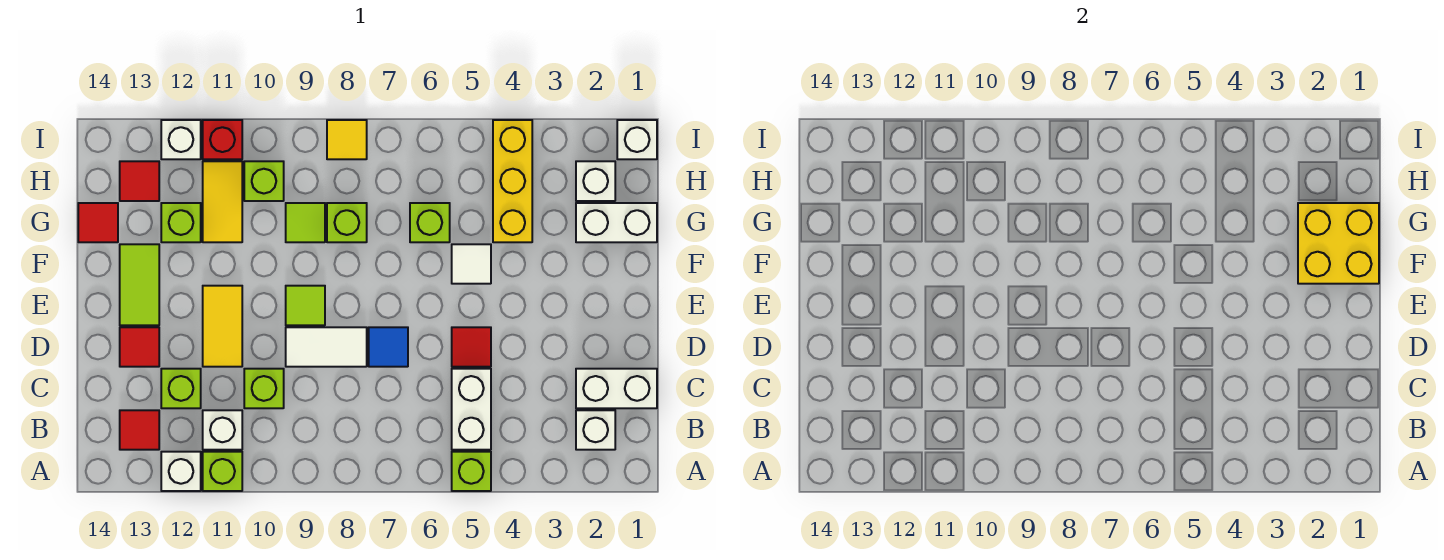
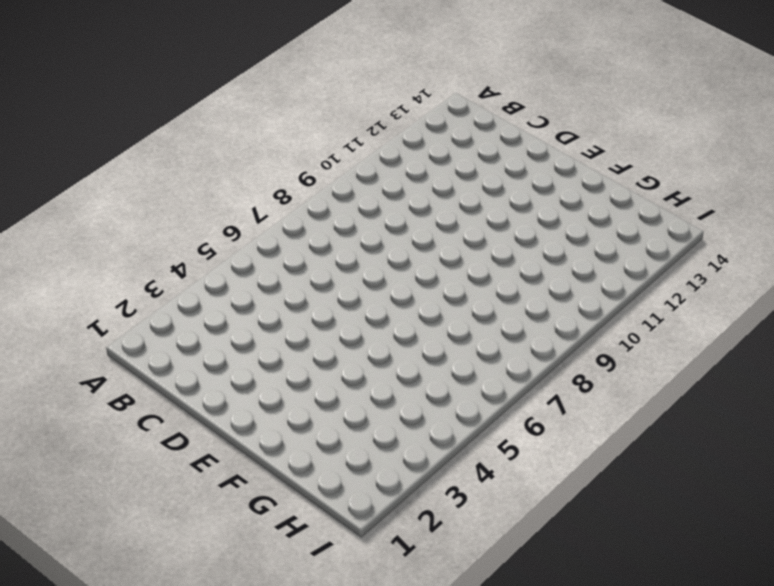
none -> lime 1x1 brick [452,452,491,491]
none -> lime 1x1 brick [203,452,242,491]
none -> white 1x1 brick [161,452,201,491]
none -> white 1x1 brick [576,410,615,450]

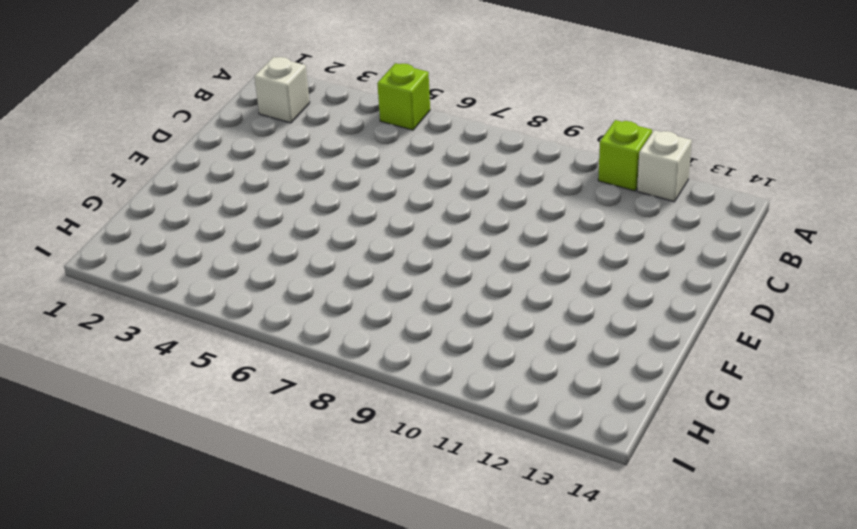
none -> white 1x2 brick [452,369,491,450]
none -> white 1x1 brick [203,410,242,450]
none -> red 1x1 tile [120,410,159,450]
none -> white 1x2 brick [576,369,657,408]

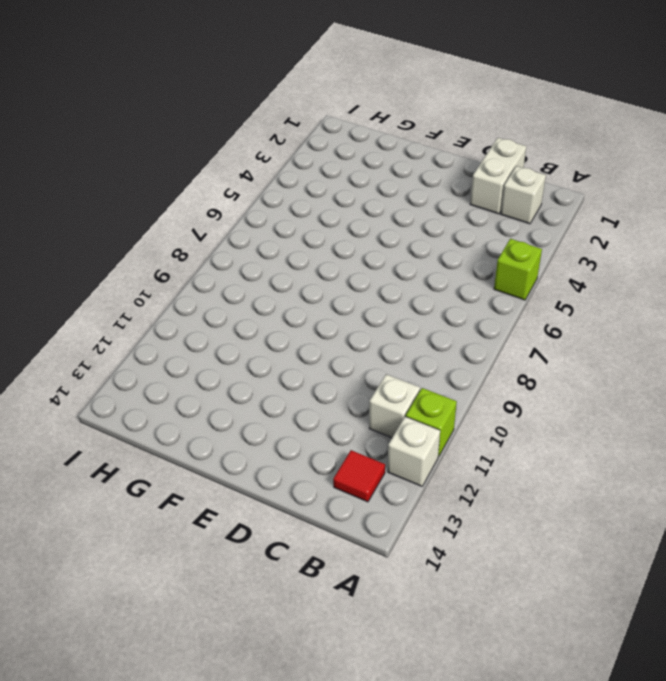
none -> white 1x2 brick [452,369,491,450]
none -> lime 1x1 brick [244,369,284,408]
none -> lime 1x1 brick [161,369,201,408]
none -> red 1x1 tile [452,327,491,367]

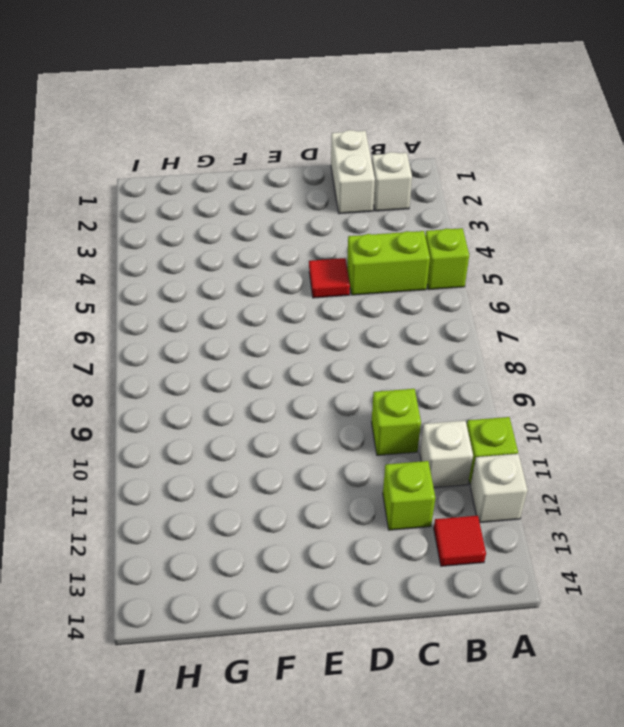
lime 1x2 brick [347,231,430,295] -> white 1x2 brick [452,369,491,450]
none -> blue 1x1 tile [369,327,408,367]
none -> white 1x2 tile [286,327,367,367]
none -> yellow 1x2 tile [203,286,242,367]
none -> red 1x1 tile [120,327,159,367]

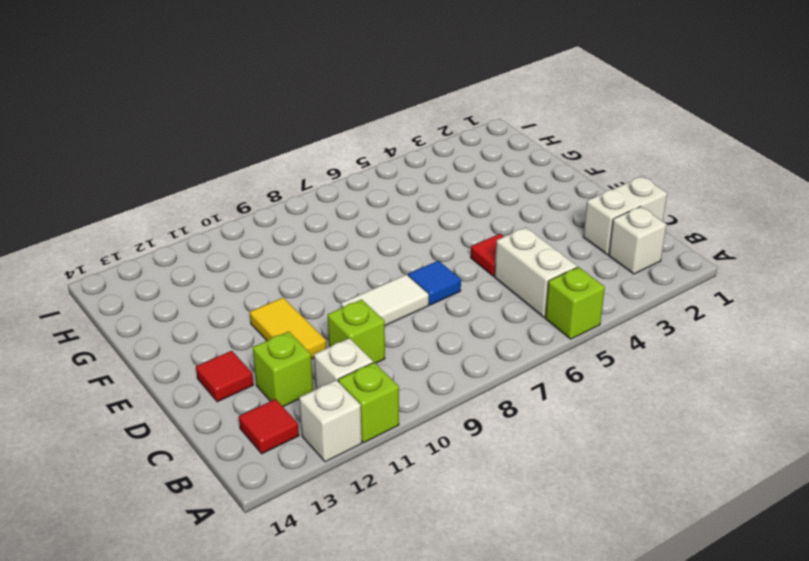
none -> lime 1x1 tile [286,286,325,325]
none -> lime 1x2 tile [120,244,159,325]
none -> white 1x1 tile [452,244,491,284]
none -> white 1x2 brick [576,203,657,242]

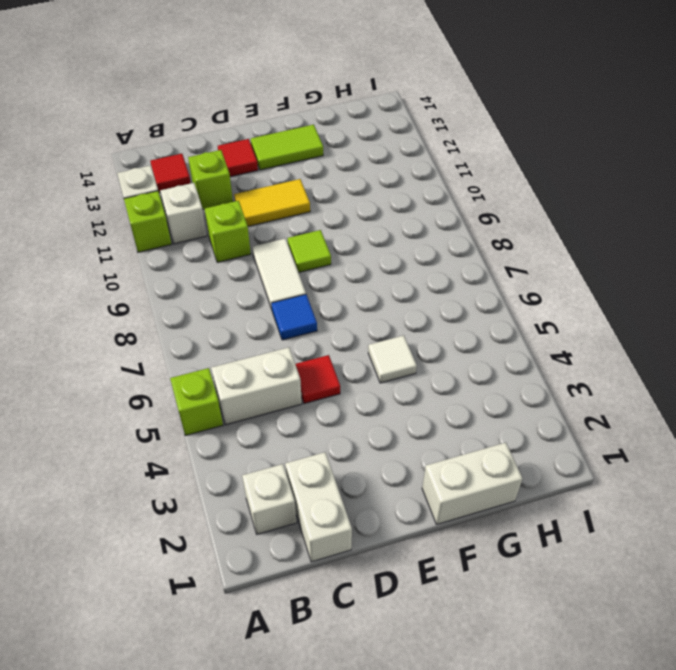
white 1x2 brick [422,443,523,525] -> white 1x2 brick turned to [576,203,657,242]
none -> yellow 1x3 brick [493,120,532,242]
none -> lime 1x1 brick [410,203,450,242]
none -> lime 1x1 brick [327,203,367,242]
none -> lime 1x1 tile [286,203,325,242]

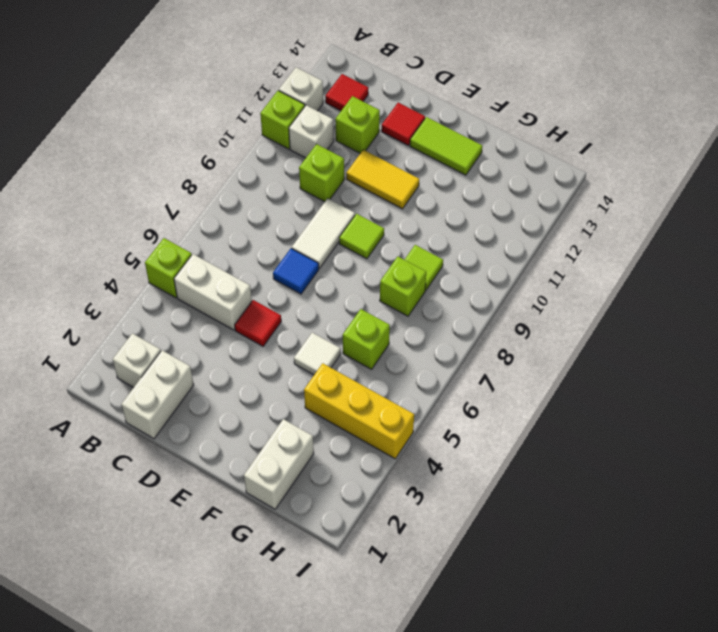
none -> yellow 1x2 tile [203,161,242,242]
none -> lime 1x1 brick [161,203,201,242]
none -> red 1x1 tile [78,203,118,242]
none -> white 1x1 brick [576,161,615,201]

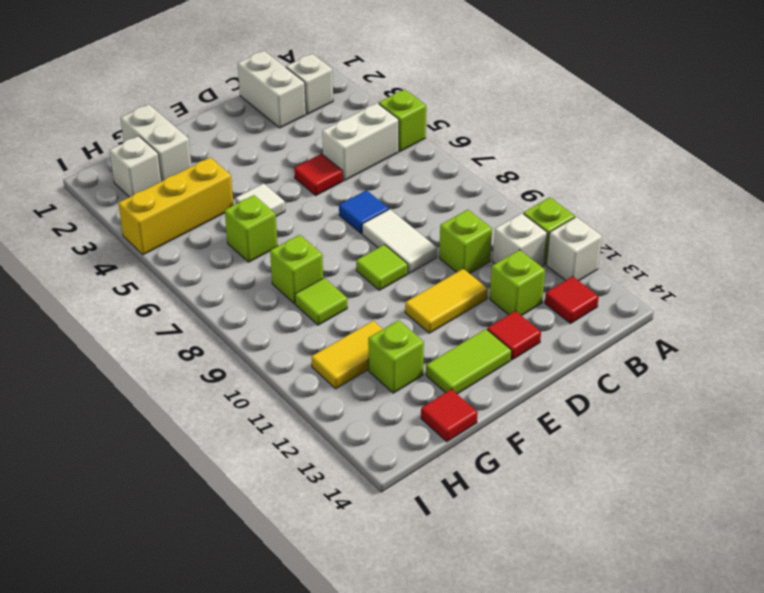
none -> lime 1x1 brick [244,161,284,201]
none -> red 1x1 tile [120,161,159,201]
none -> white 1x1 brick [617,120,657,159]
none -> yellow 1x1 tile [327,120,367,159]

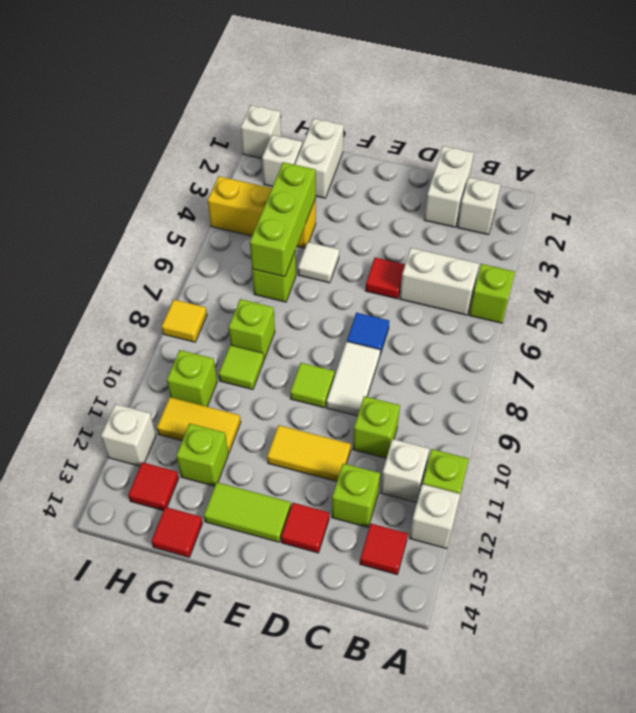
lime 1x3 brick [250,162,316,277] -> none
none -> red 1x1 brick [203,120,242,159]
none -> yellow 2x2 brick [1298,203,1379,284]

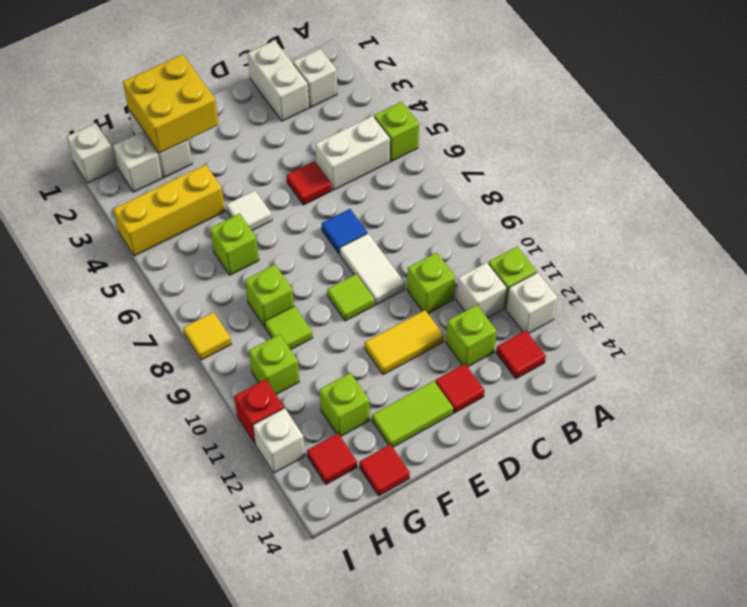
none -> yellow 1x2 tile [203,161,242,242]

